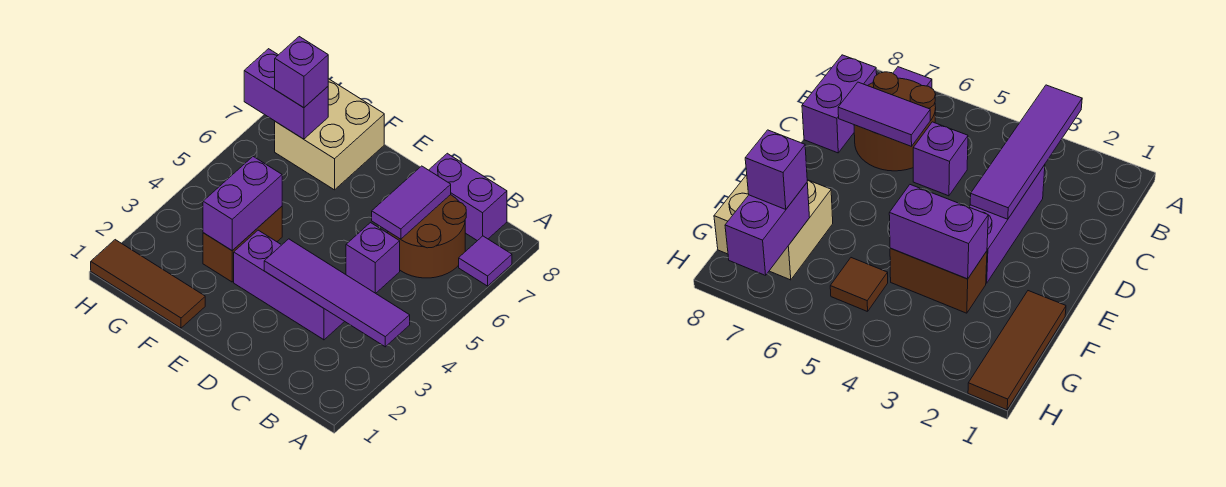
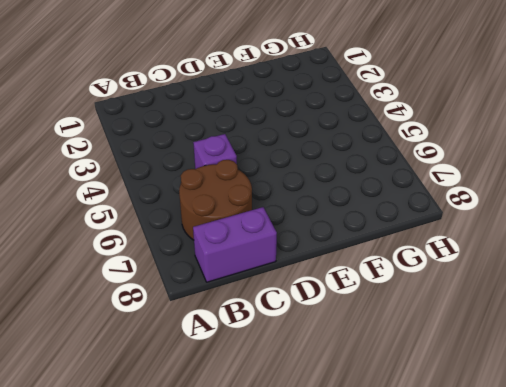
none -> purple 1x1 tile [459,236,512,286]
none -> purple 1x3 brick [234,230,345,340]
none -> brown 1x3 tile [91,240,205,328]

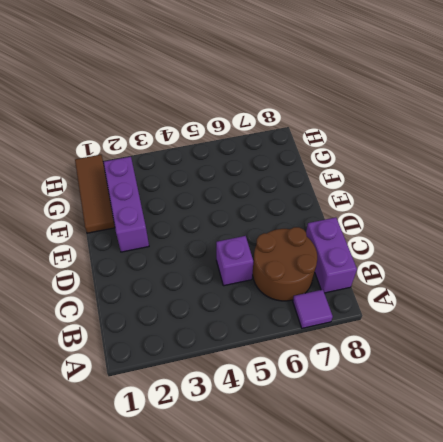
purple 1x3 brick [103,157,149,252] -> purple 1x3 brick moved to [234,230,345,340]
none -> brown 1x2 brick [203,206,282,282]
none -> tan 2x2 brick [275,79,384,190]
none -> brown 1x1 tile [830,258,888,312]

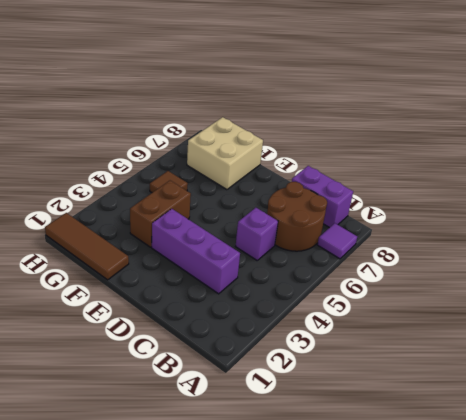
none -> purple 1x4 tile [264,239,410,347]
none -> purple 1x2 tile [372,166,451,239]
none -> purple 1x2 brick [203,157,282,251]

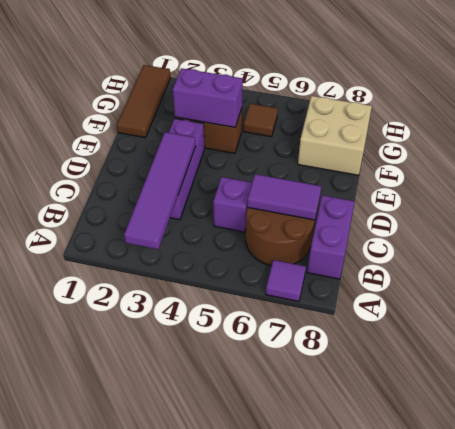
none -> purple 1x2 brick [244,49,328,139]
none -> purple 1x1 brick [275,37,328,108]

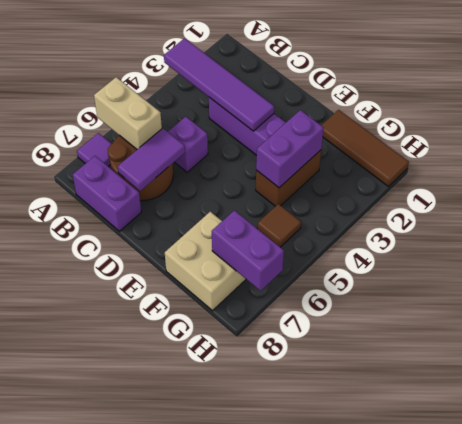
tan 1x2 brick [94,77,162,149] -> none
none -> purple 1x1 brick [275,37,328,108]

